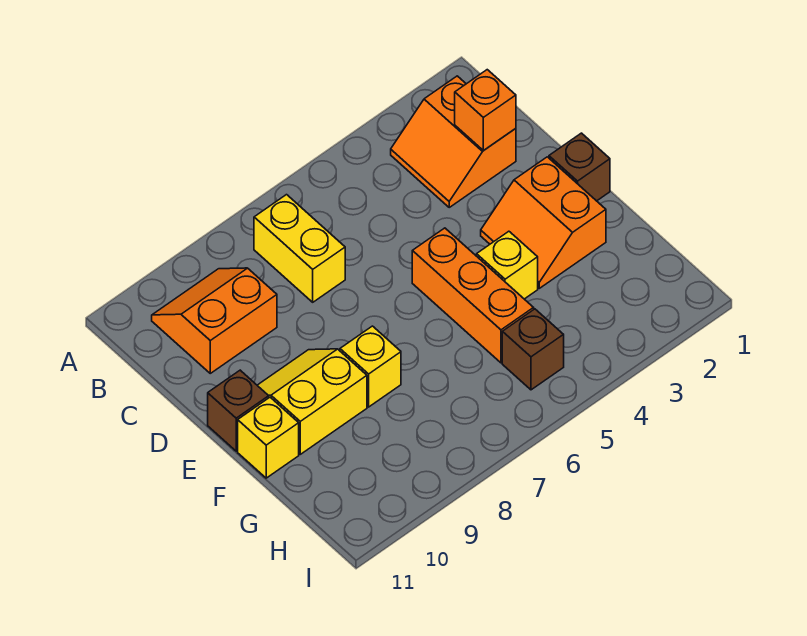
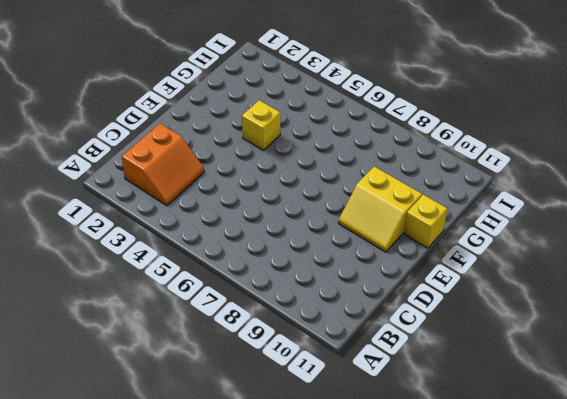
none -> yellow 1x2 brick [254,195,345,302]
none -> orange 2x2 slope [152,268,277,373]
none -> brown 1x1 brick [549,133,610,201]

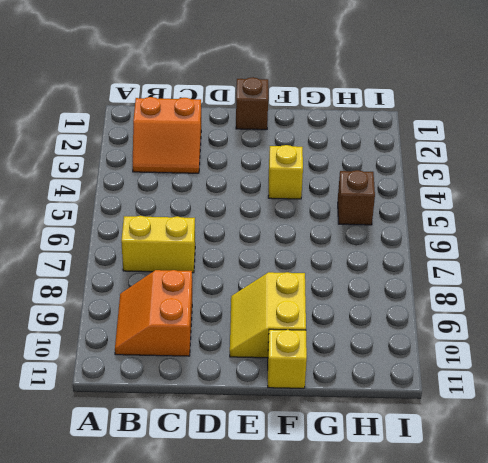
none -> orange 2x2 slope [481,157,606,288]
none -> orange 1x3 brick [412,228,534,363]
none -> brown 1x1 brick [208,370,269,451]

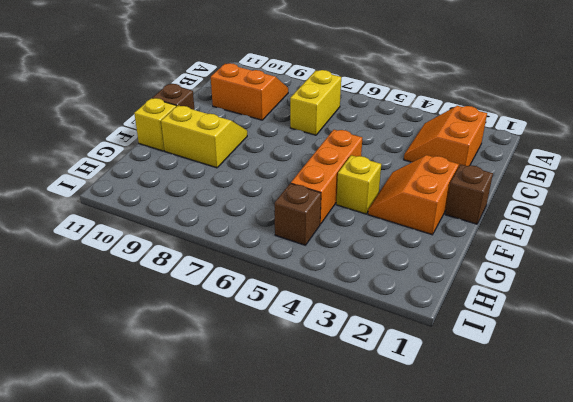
none -> yellow 1x1 brick [340,326,401,407]
none -> orange 1x1 brick [455,70,516,151]

